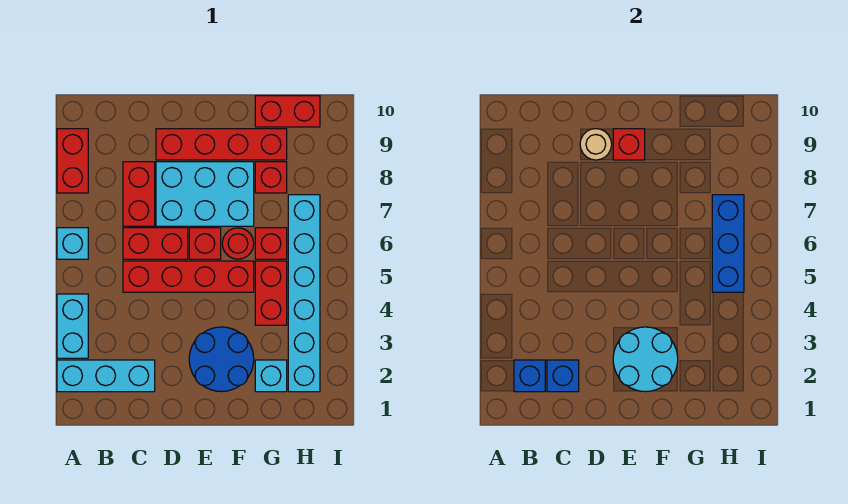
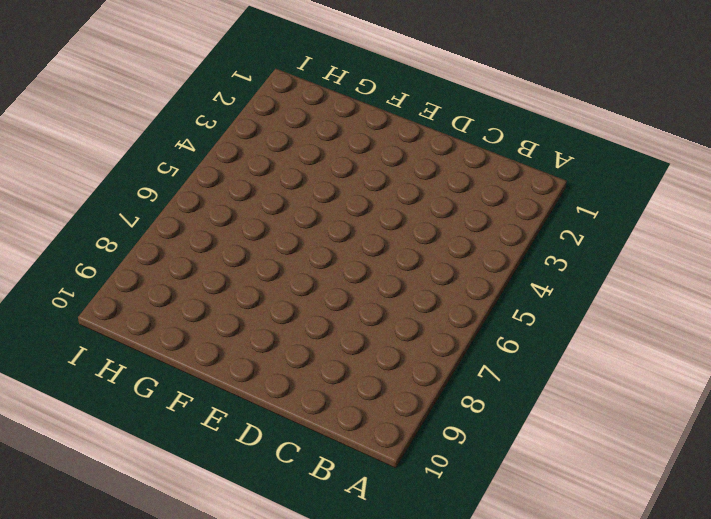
none -> cyan 1x3 brick [57,360,155,392]
none -> cyan 1x2 brick [57,294,88,358]
none -> cyan 1x1 brick [57,228,88,259]

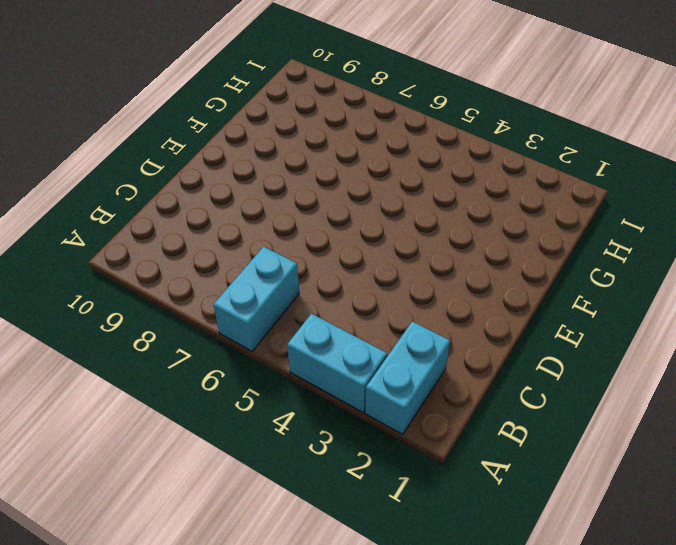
cyan 1x2 brick [365,321,450,434] -> cyan 1x3 brick [57,360,155,392]
cyan 1x2 brick [214,247,299,351] -> cyan 1x1 brick [57,228,88,259]
none -> red 1x2 brick [57,129,88,193]
none -> red 1x4 brick [123,261,254,292]
none -> red 1x2 brick [123,228,188,259]

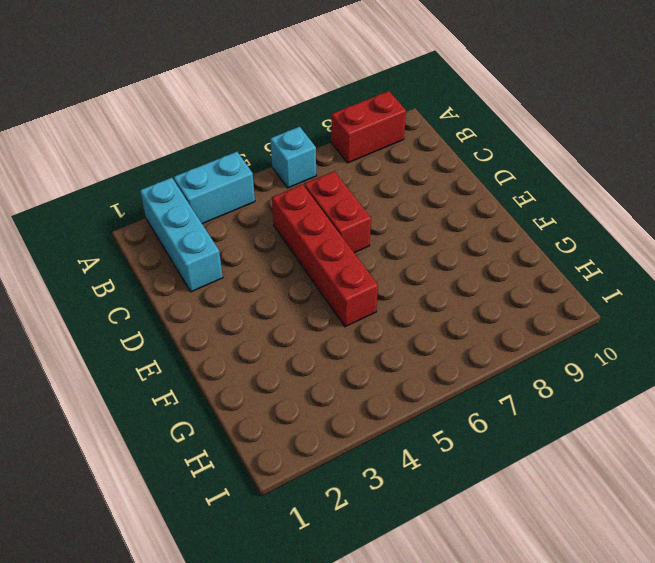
none -> red 1x2 brick [123,162,155,226]
none -> cyan 2x3 brick [156,162,254,226]
none -> red 1x4 brick [156,129,287,160]

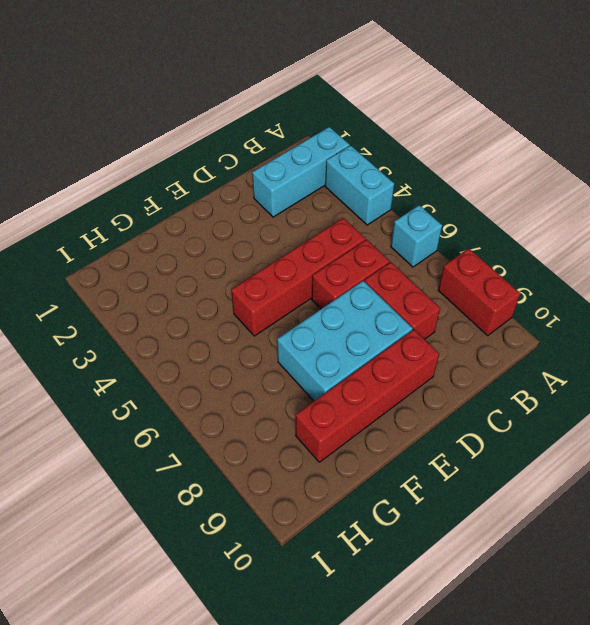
none -> blue 2x2 round brick [189,327,254,392]
none -> red 1x1 brick [189,228,221,259]
none -> red 1x1 round brick [222,228,254,259]

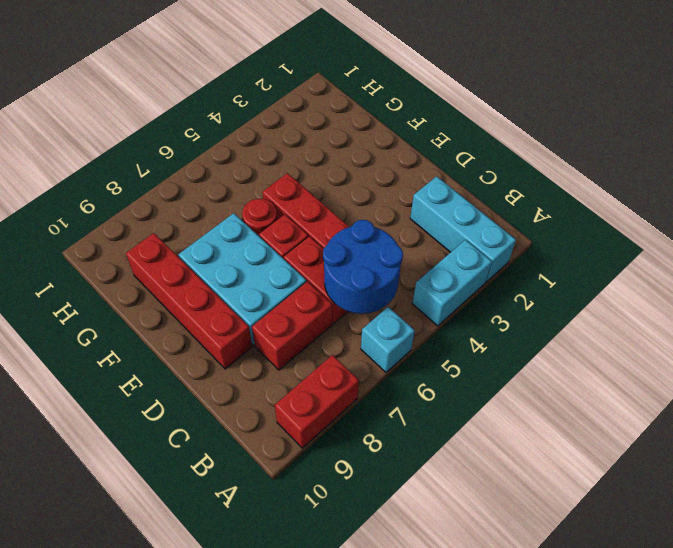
blue 2x2 round brick [323,220,403,314] -> blue 2x2 round brick moved to [189,327,254,392]
none -> cyan 1x1 brick [255,360,287,392]
none -> red 1x2 brick [255,261,287,325]
none -> red 1x1 brick [255,228,287,259]

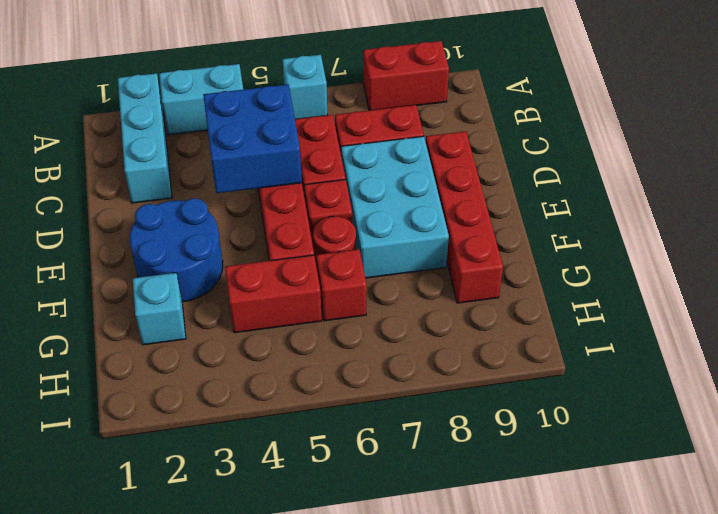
blue 2x2 brick [203,84,302,193] -> none
none -> red 1x1 brick [255,162,287,193]
none -> red 1x2 brick [255,96,320,127]
none -> cyan 1x6 brick [288,195,320,392]

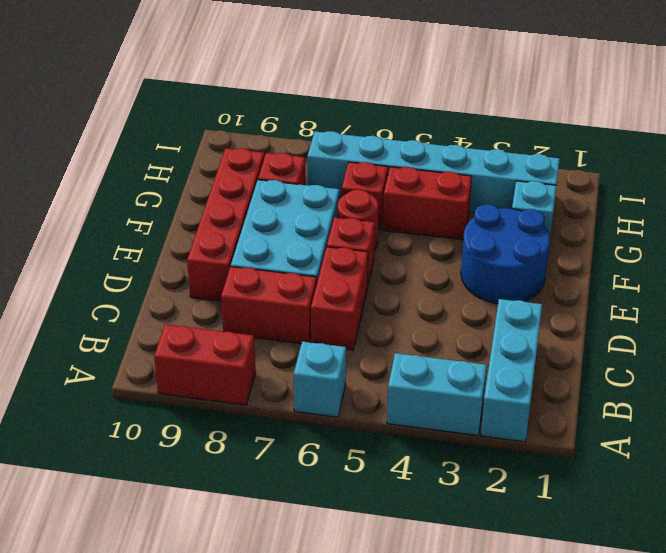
none -> red 1x4 brick [123,261,254,292]
none -> red 1x2 brick [255,96,320,127]
none -> blue 1x1 brick [514,360,545,392]

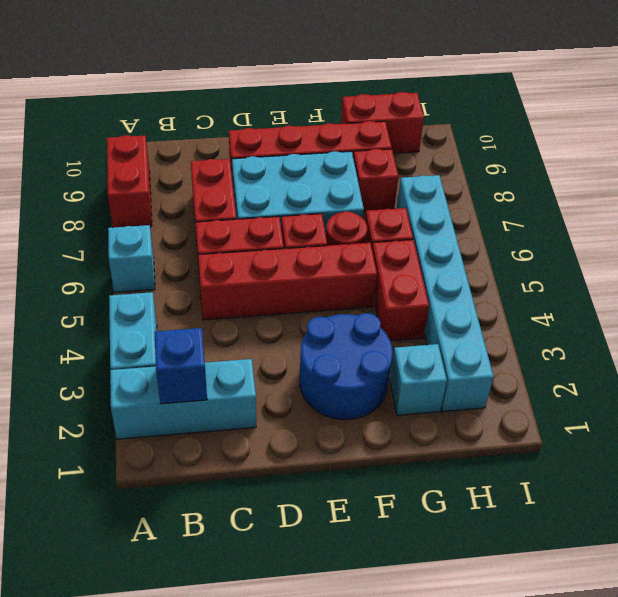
none -> blue 1x1 brick [547,360,579,392]
none -> tan 1x1 round brick [580,129,612,160]
none -> cyan 2x2 round brick [613,327,678,392]

